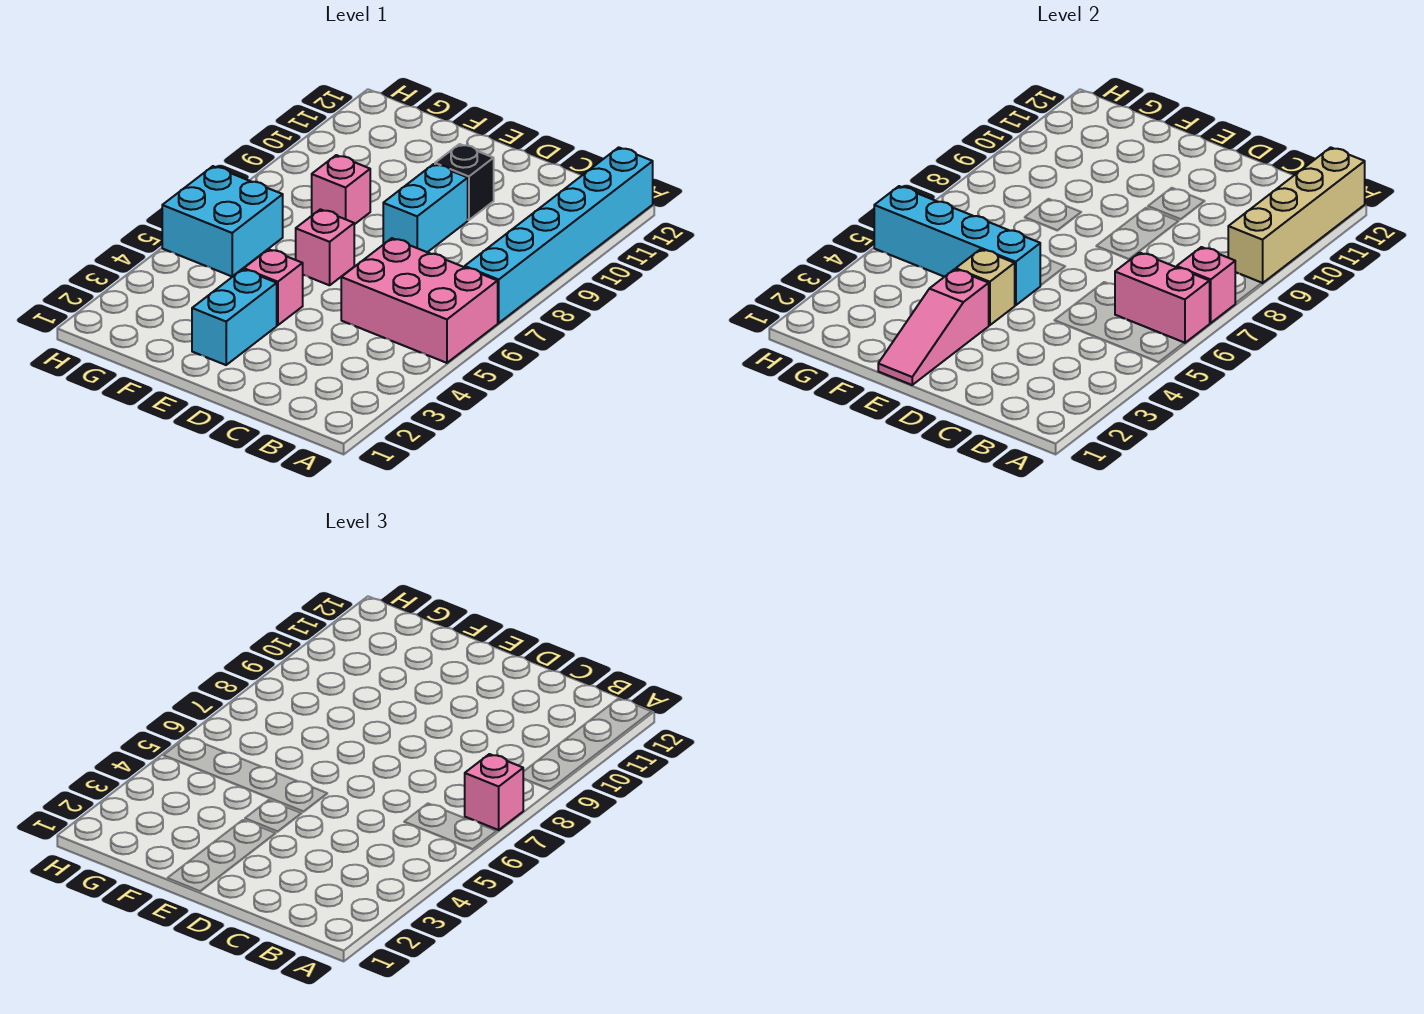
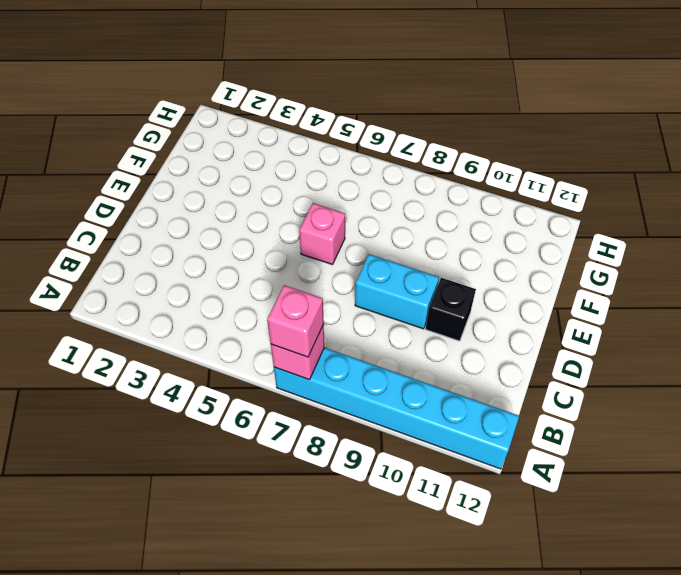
none -> pink 2x3 brick [341,238,498,363]
none -> cyan 1x2 brick [192,269,277,365]
none -> pink 1x1 brick [244,249,303,325]

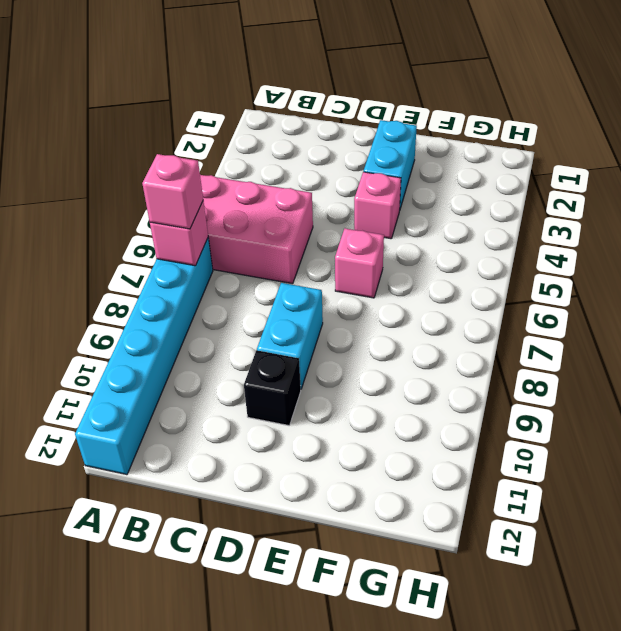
none -> pink 1x1 brick [312,155,370,224]
none -> cyan 2x2 brick [162,166,283,276]
none -> pink 1x2 brick [1115,253,1210,343]

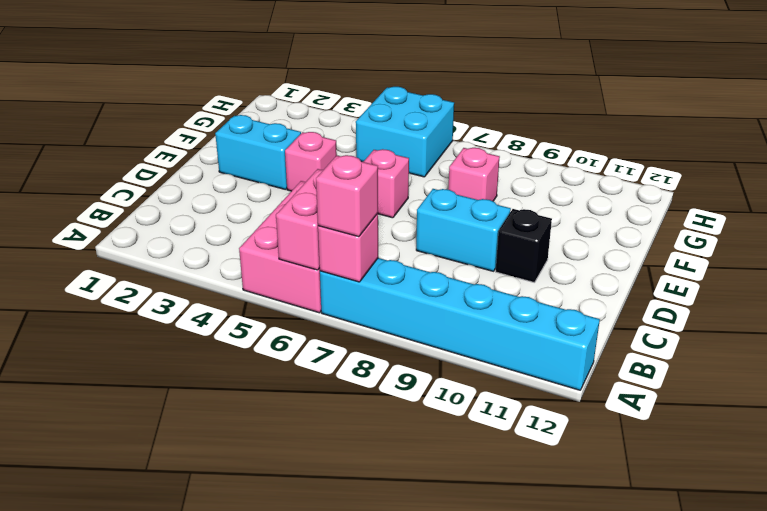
none -> tan 1x4 brick [1228,147,1365,283]
none -> pink 1x3 slope [878,269,989,385]
none -> tan 1x1 brick [956,249,1015,325]

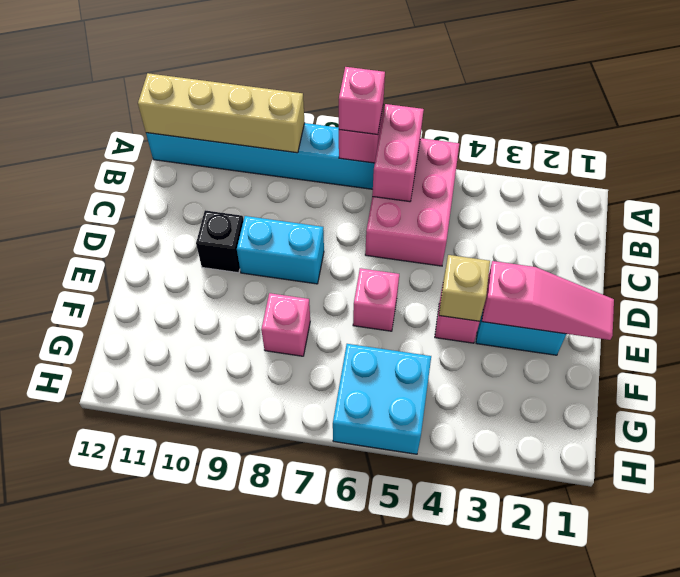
none -> cyan 1x4 brick [874,186,1041,305]

